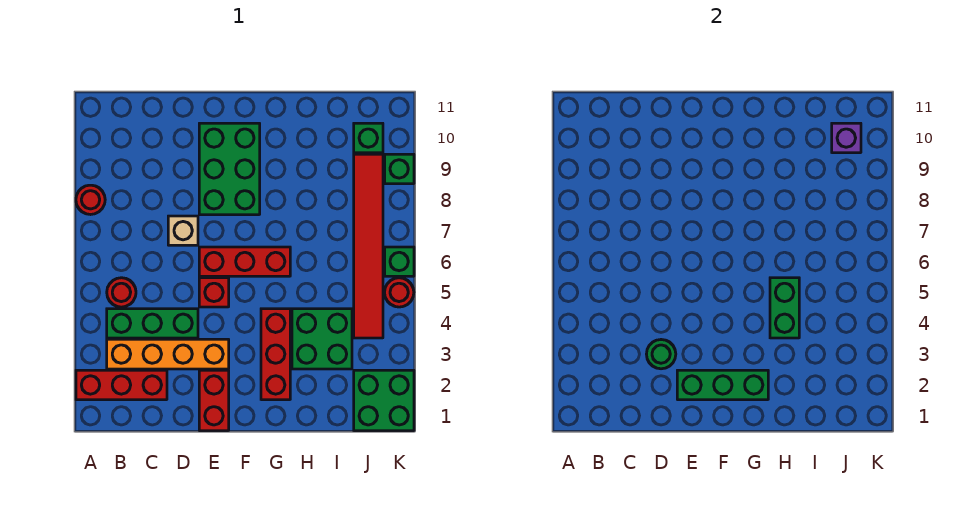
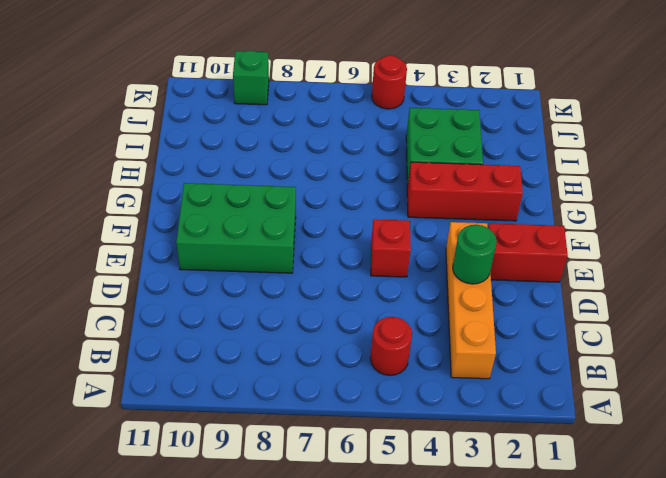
none -> red 1x3 brick [76,370,167,400]
none -> red 1x1 round brick [76,185,105,215]
none -> green 1x3 brick [107,309,198,338]

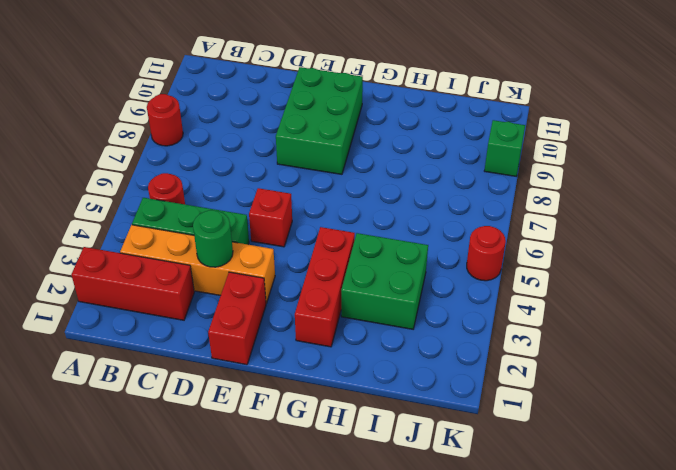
none -> tan 1x1 brick [168,216,198,245]
none -> red 1x3 brick [199,247,290,276]
none -> green 2x2 brick [354,370,414,431]

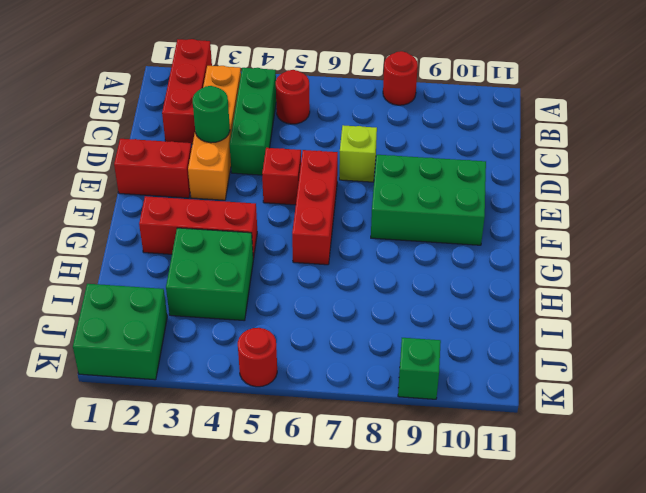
lime 1x1 brick [339,125,377,182] -> tan 1x1 brick [168,216,198,245]
none -> red 1x6 tile [354,154,383,338]
none -> green 1x1 brick [354,123,383,153]
none -> green 1x1 brick [385,247,414,276]

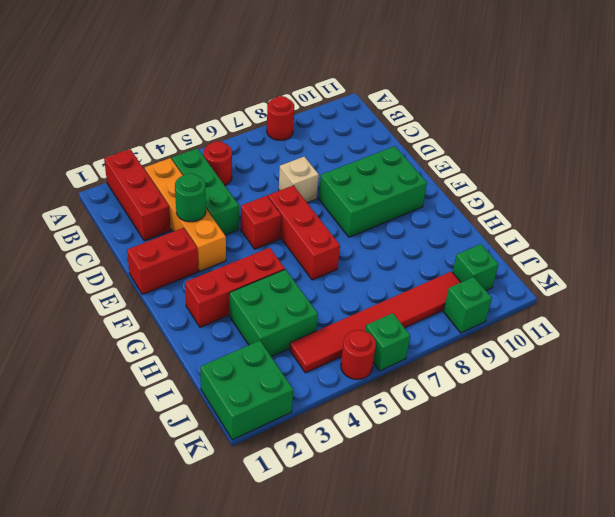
none -> green 1x3 brick [677,370,768,400]
none -> green 1x2 brick [770,278,799,338]
none -> purple 1x1 brick [832,123,861,153]

